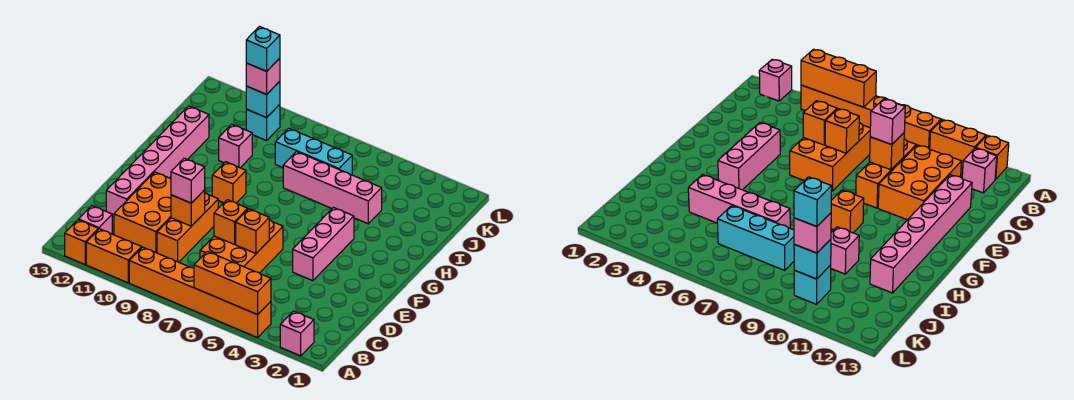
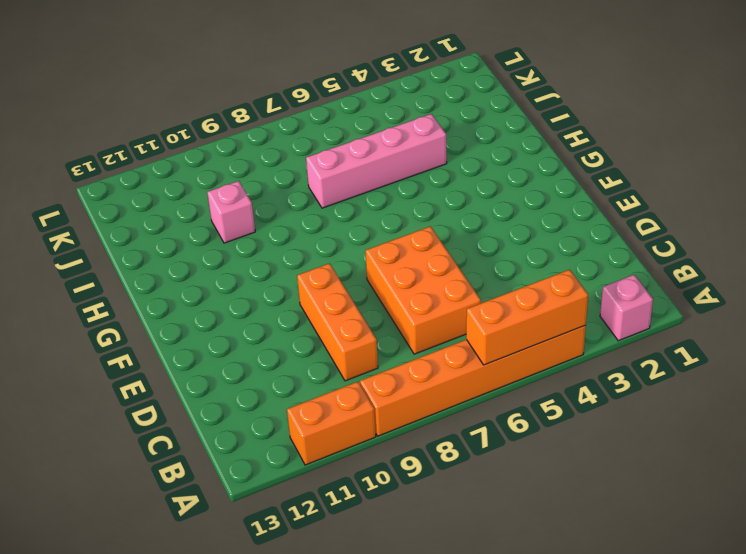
none -> orange 1x1 brick [65,220,98,264]
none -> pink 1x1 brick [79,206,112,234]
none -> orange 2x3 brick [114,172,171,253]

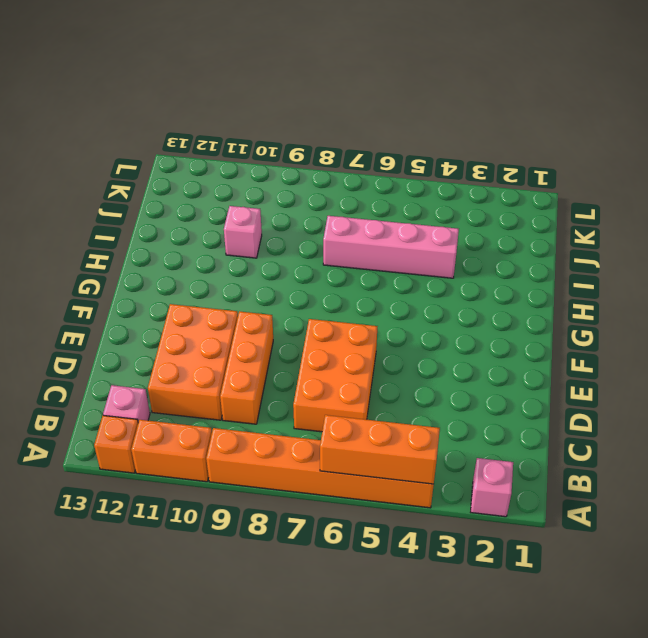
none -> pink 1x6 brick [106,106,209,216]
none -> pink 1x3 brick [293,208,354,281]
none -> orange 1x1 brick [212,162,246,203]

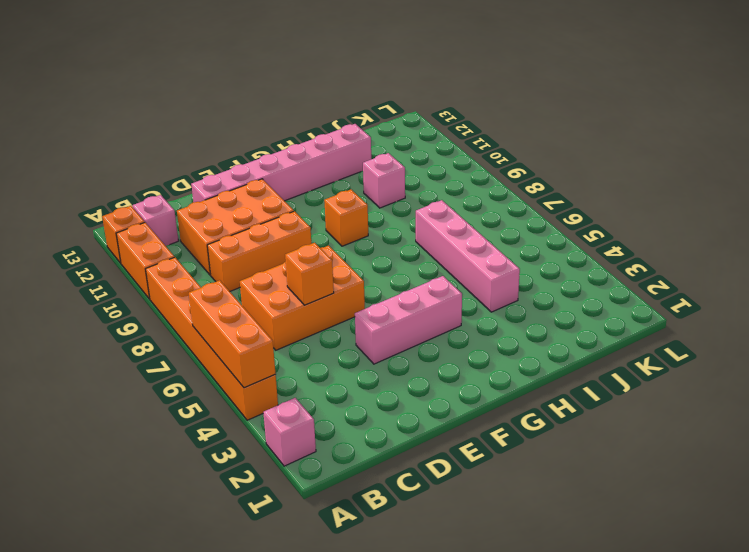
none -> cyan 1x3 brick [275,128,352,175]
none -> cyan 1x1 brick [246,104,280,141]
none -> orange 1x1 brick [214,200,248,244]

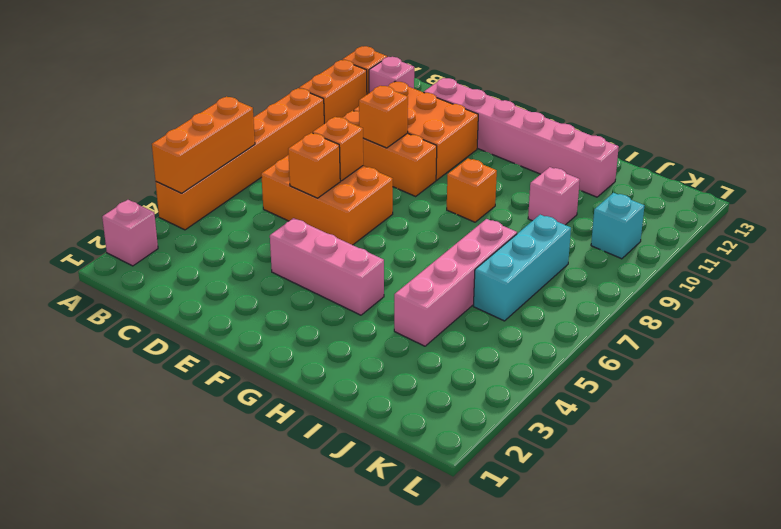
none -> cyan 1x1 brick [246,81,280,118]
none -> pink 1x1 brick [171,158,205,203]
none -> pink 1x1 brick [246,58,280,94]

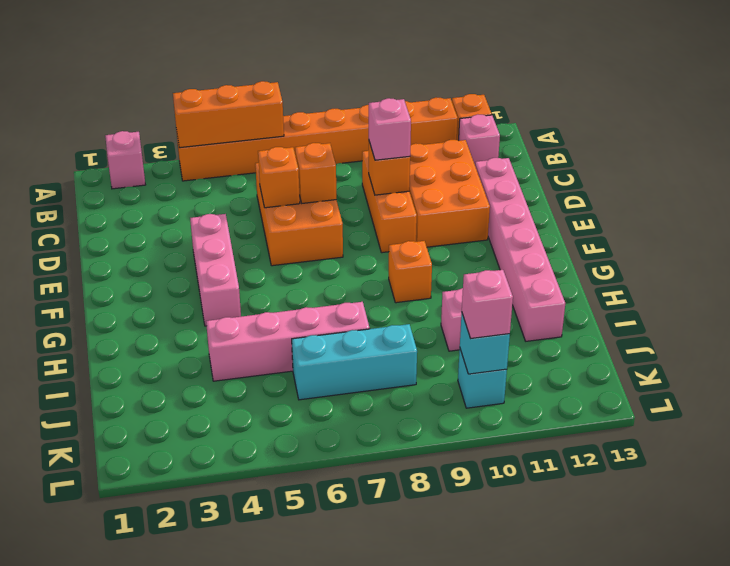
none -> cyan 1x1 brick [246,27,280,71]

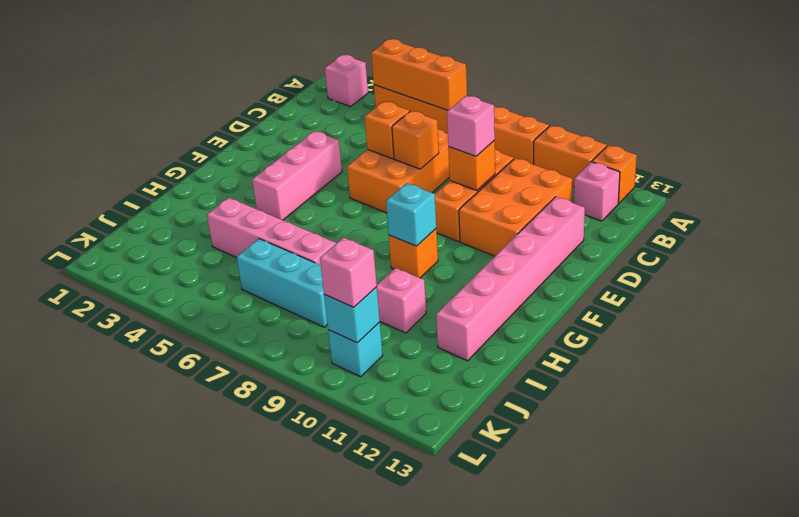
cyan 1x1 brick [386,183,436,246] -> cyan 1x1 brick moved to [246,27,280,71]

